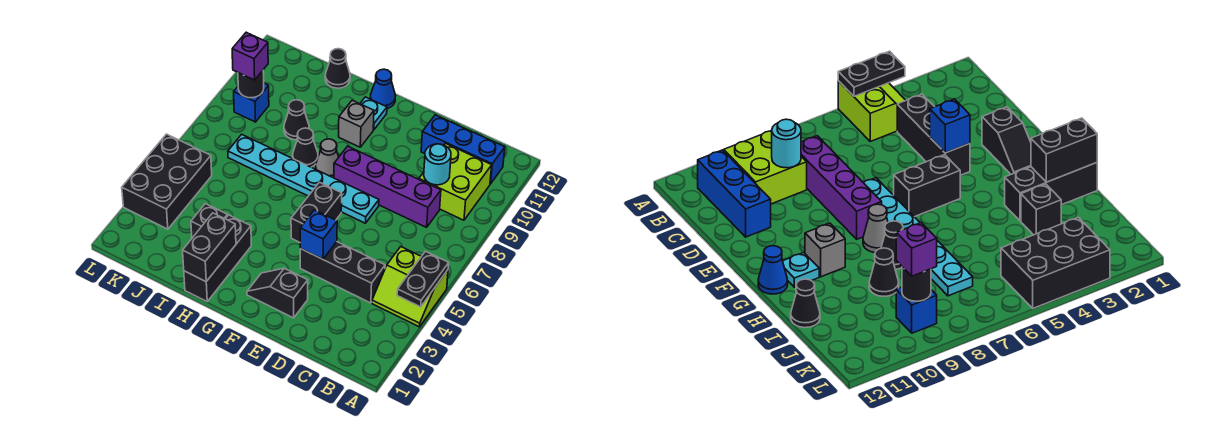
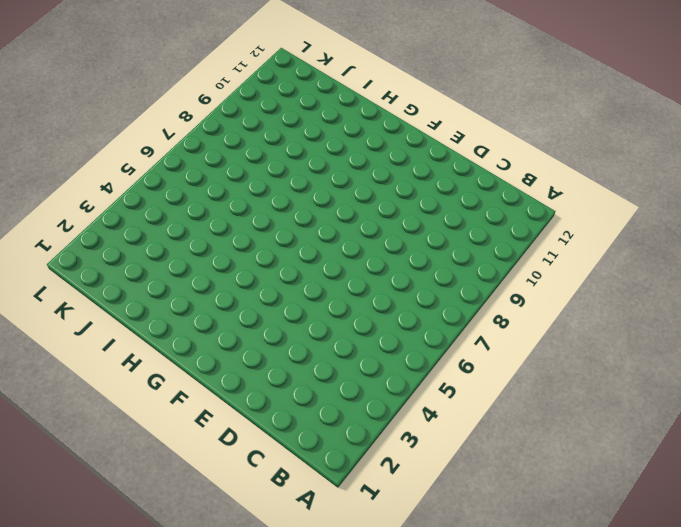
none -> lime 2x2 slope [372,247,448,327]
none -> lime 2x2 brick [419,143,492,220]
none -> blue 1x3 brick [421,115,505,184]

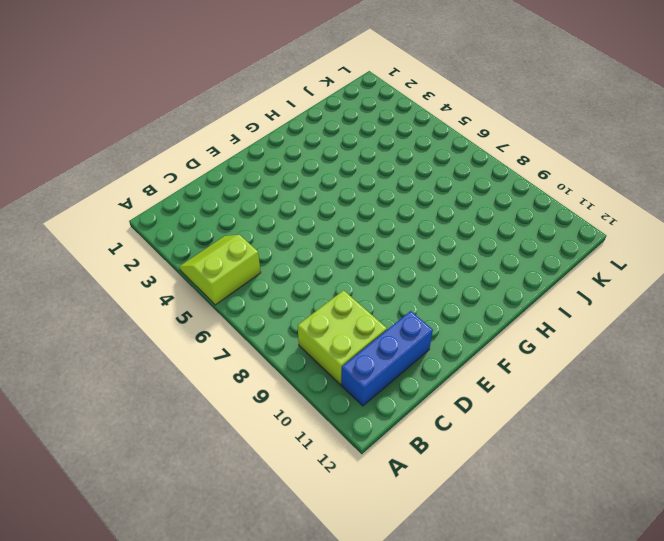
none -> black 1x3 brick [300,242,385,303]
none -> purple 1x4 brick [334,146,441,227]
none -> black 1x2 slope [247,268,308,318]

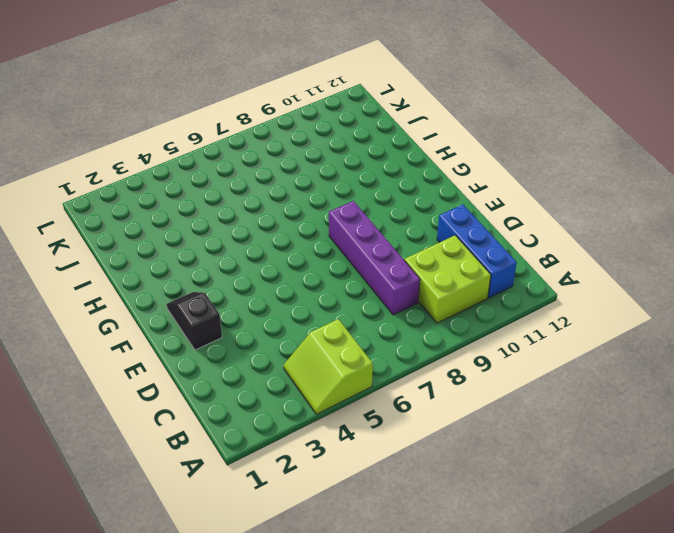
none -> black 1x3 brick [300,242,385,303]
none -> cyan 1x6 plate [228,134,379,223]
none -> black 1x2 brick [291,182,342,242]

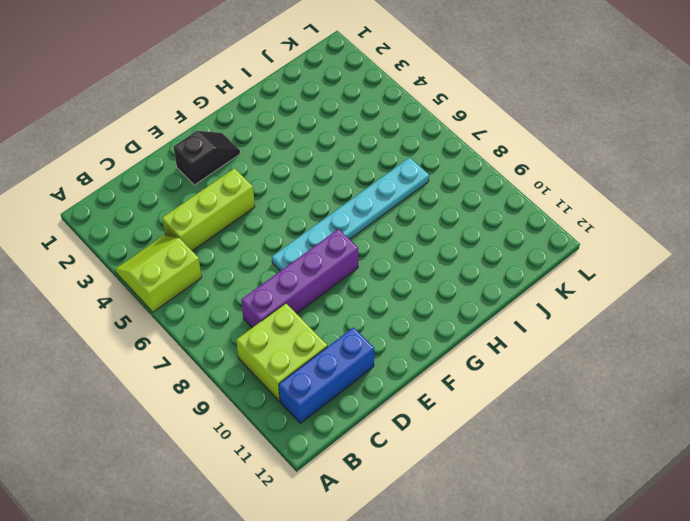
lime 1x3 brick [162,168,255,251] -> black 1x3 brick [300,242,385,303]
none -> black 1x2 brick [291,182,342,242]
none -> grey 1x1 cone [316,139,339,178]
none -> grey 1x1 brick [339,100,374,147]

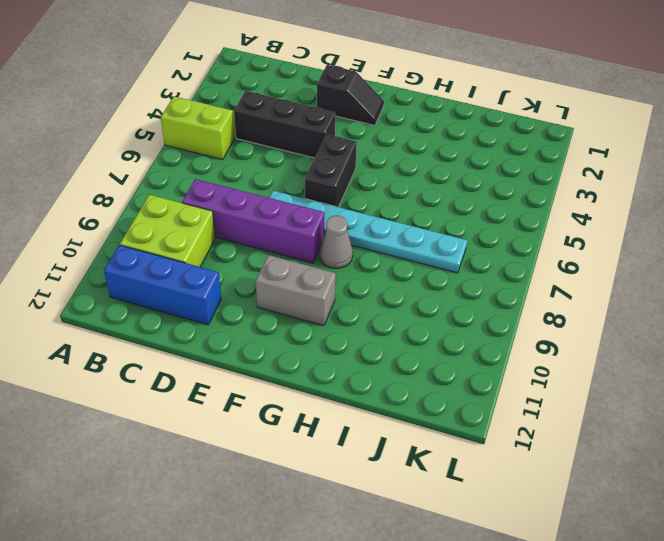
grey 1x2 brick [256,255,336,326] -> grey 1x1 brick [339,100,374,147]
none -> cyan 1x1 plate [360,97,387,130]
none -> blue 1x1 cone [370,69,396,109]
none -> black 1x3 brick [184,215,251,301]

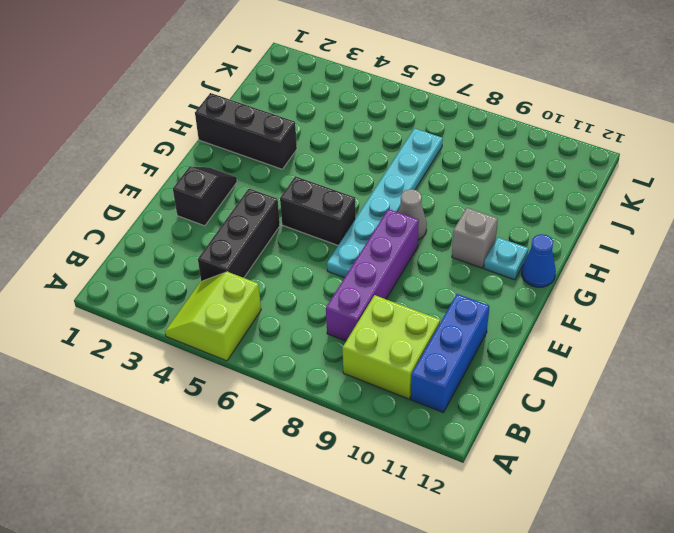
none -> black 1x1 cone [293,128,318,167]
none -> black 1x1 brick [191,204,228,238]
none -> black 1x1 cone [284,100,309,140]

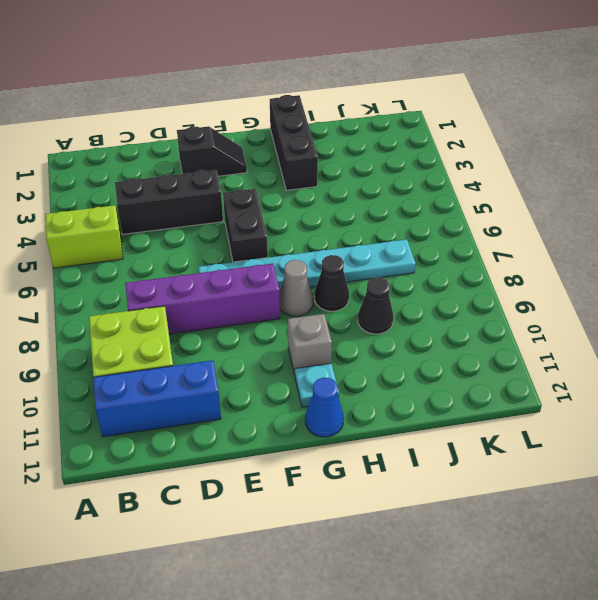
none -> black 1x1 brick [191,204,228,238]
none -> black 1x1 cone [325,49,350,88]
none -> black 2x3 brick [122,134,212,229]

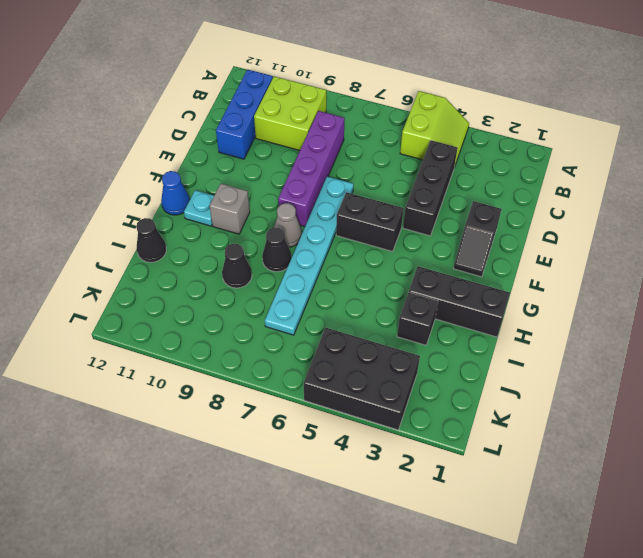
none -> blue 1x1 brick [234,83,269,122]
none -> black 1x2 plate [397,251,449,307]
none -> cyan 1x1 round brick [424,144,451,185]

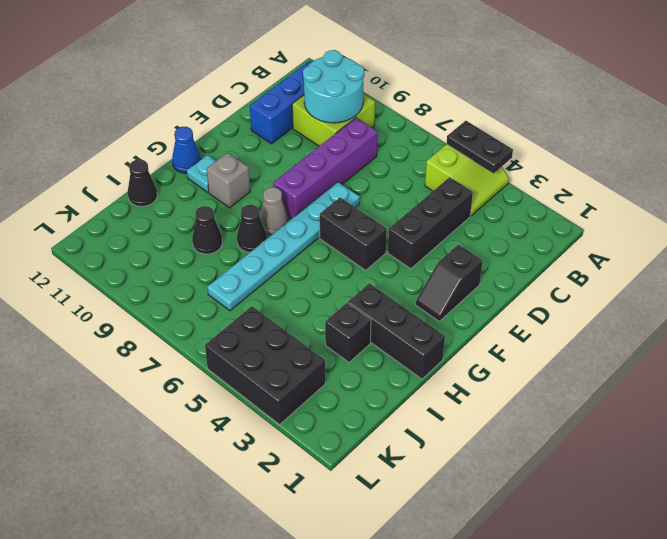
cyan 2x2 round brick [303,50,364,123] -> cyan 1x1 round brick [424,144,451,185]
none -> blue 1x1 brick [234,83,269,122]
none -> blue 1x1 brick [300,210,337,259]
none -> black 1x2 brick [183,213,236,282]

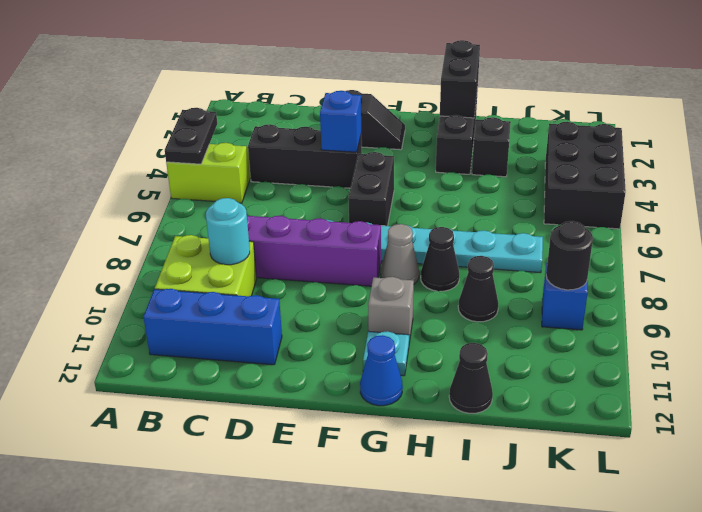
none -> purple 1x1 brick [232,32,268,80]

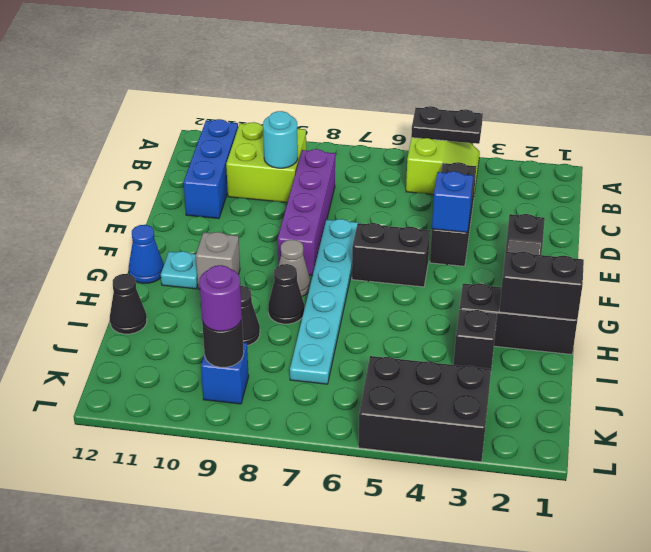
purple 1x1 round brick [199,265,242,331] -> purple 1x1 brick [232,32,268,80]

